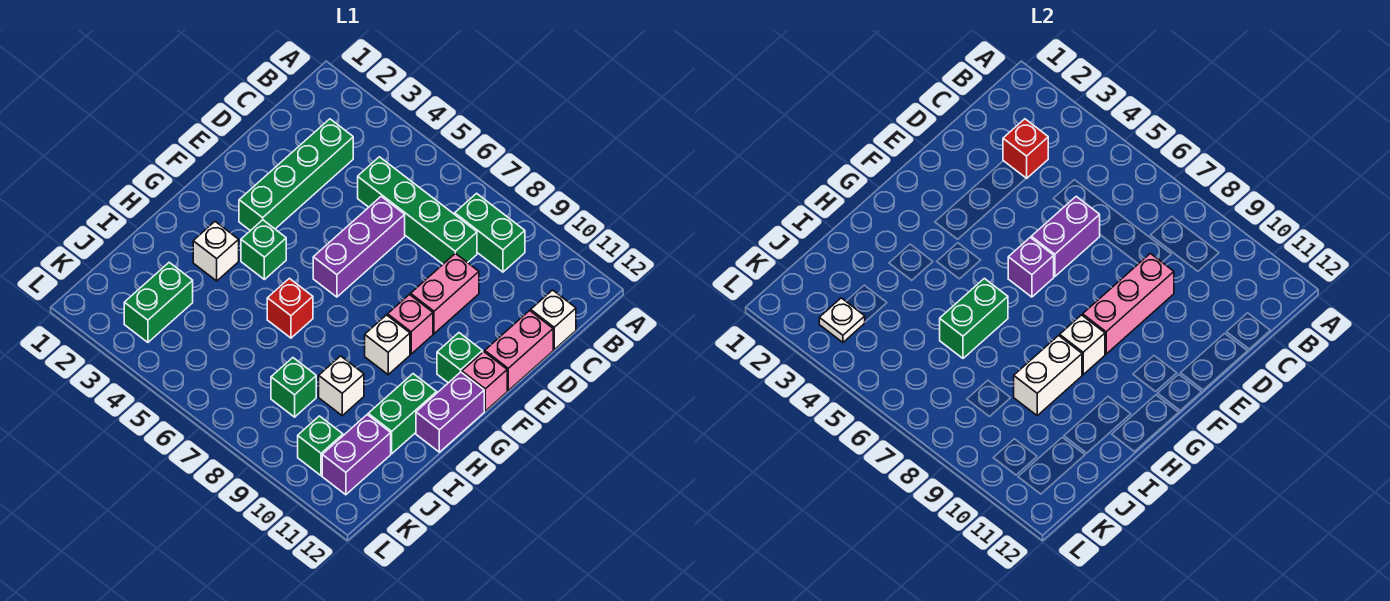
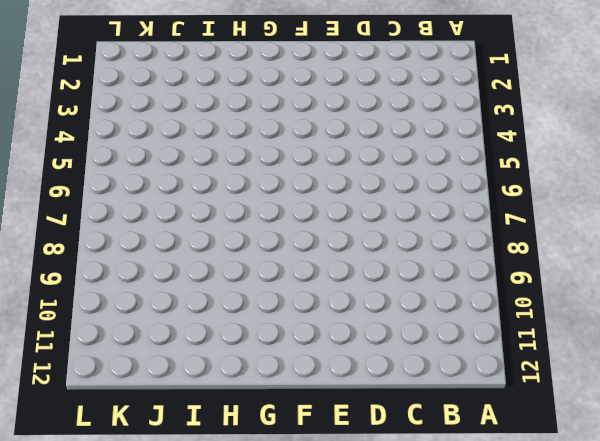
none -> green 1x2 brick [455,193,525,272]
none -> green 1x4 brick [239,119,353,231]
none -> green 1x4 brick [358,157,477,264]

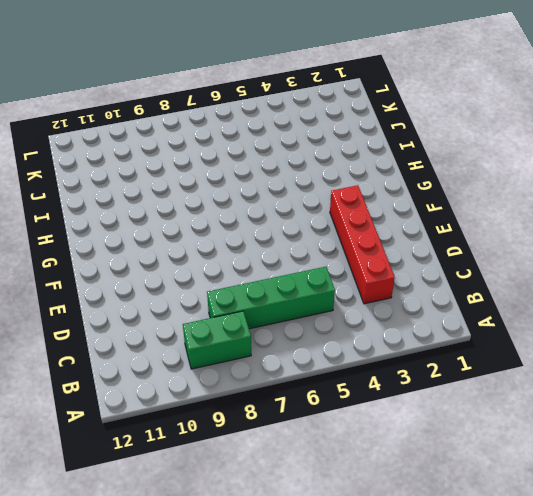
red 1x4 brick [330,185,395,304] -> green 1x4 brick [239,119,353,231]
none -> white 1x1 brick [531,290,576,350]
none -> purple 1x3 brick [313,196,405,297]
none -> pink 1x2 brick [411,253,479,334]

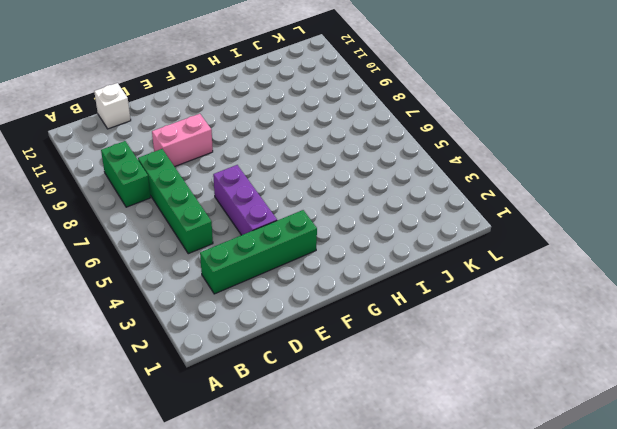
purple 1x3 brick [213,165,277,235] -> purple 1x3 brick turned to [313,196,405,297]
none -> pink 1x2 brick [485,311,553,391]
none -> pink 1x1 brick [388,295,433,354]
none -> green 1x1 brick [437,333,483,383]

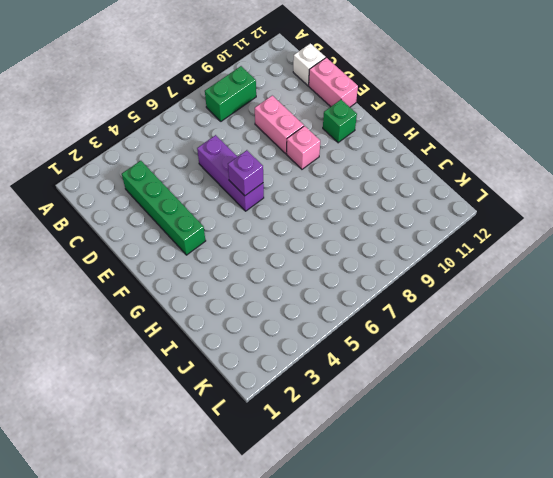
none -> green 1x4 brick [358,157,477,264]
none -> pink 1x1 brick [462,352,507,411]
none -> green 1x1 brick [241,220,286,279]

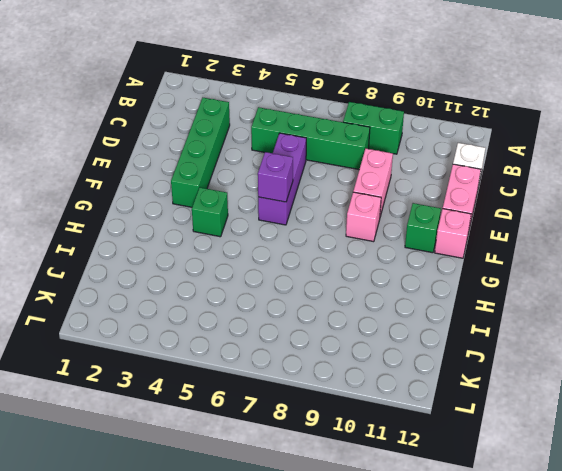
none -> white 1x1 brick [365,315,410,375]
none -> purple 1x2 brick [416,372,484,452]
none -> white 1x1 brick [193,221,239,281]

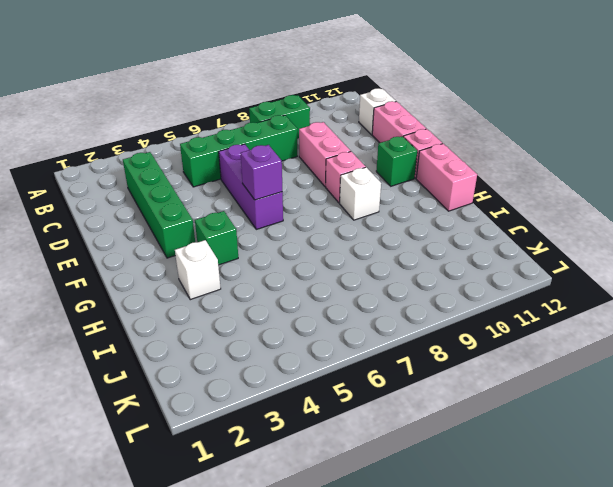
pink 1x2 brick [416,144,477,211] -> purple 1x2 brick [416,372,484,452]
none -> red 1x1 brick [267,278,313,338]
none -> green 1x2 brick [368,374,437,454]
none -> white 1x1 brick [319,356,364,415]

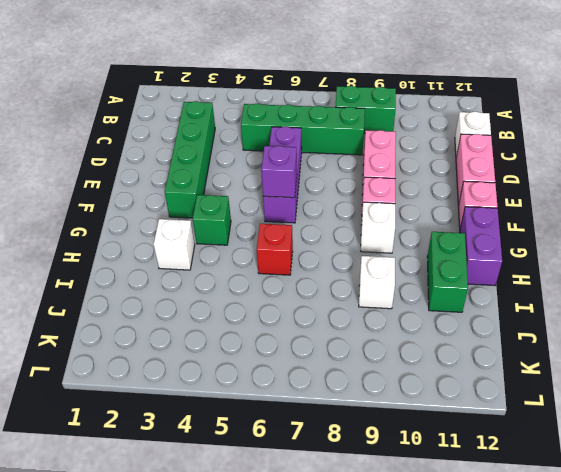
none -> green 1x1 brick [437,333,483,383]
none -> green 1x2 brick [124,262,193,342]
none -> green 1x1 brick [271,358,316,417]

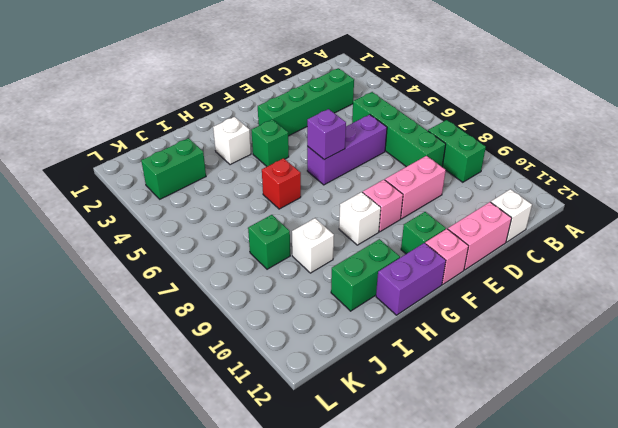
none -> purple 1x2 brick [322,415,391,495]
none -> green 1x1 brick [298,416,343,476]
none -> red 1x1 brick [1003,119,1048,178]

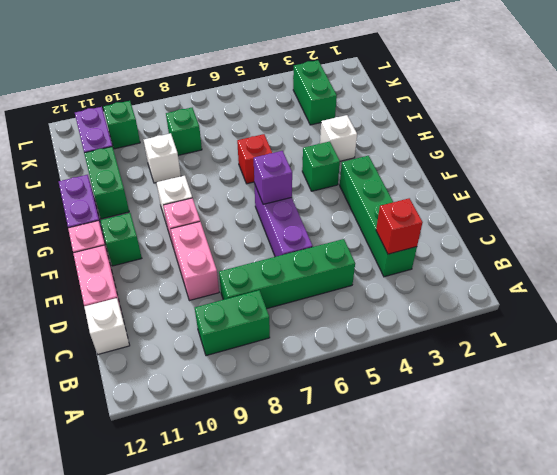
none -> purple 1x2 brick [1031,196,1100,277]
none -> pink 1x3 brick [1083,254,1174,354]
none -> white 1x1 brick [1060,315,1105,375]

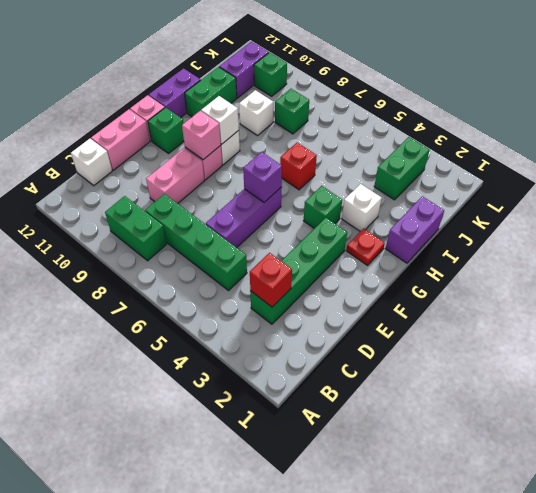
pink 1x1 brick [182,111,221,160] -> pink 1x3 brick [1083,254,1174,354]
red 1x1 plate [346,229,385,265] -> none
purple 1x2 brick [385,196,444,263] -> purple 1x2 brick moved to [1031,196,1100,277]
none -> green 1x2 brick [940,278,1008,358]
none -> white 1x2 brick [1014,336,1082,415]
none -> white 1x1 plate [819,298,865,342]

